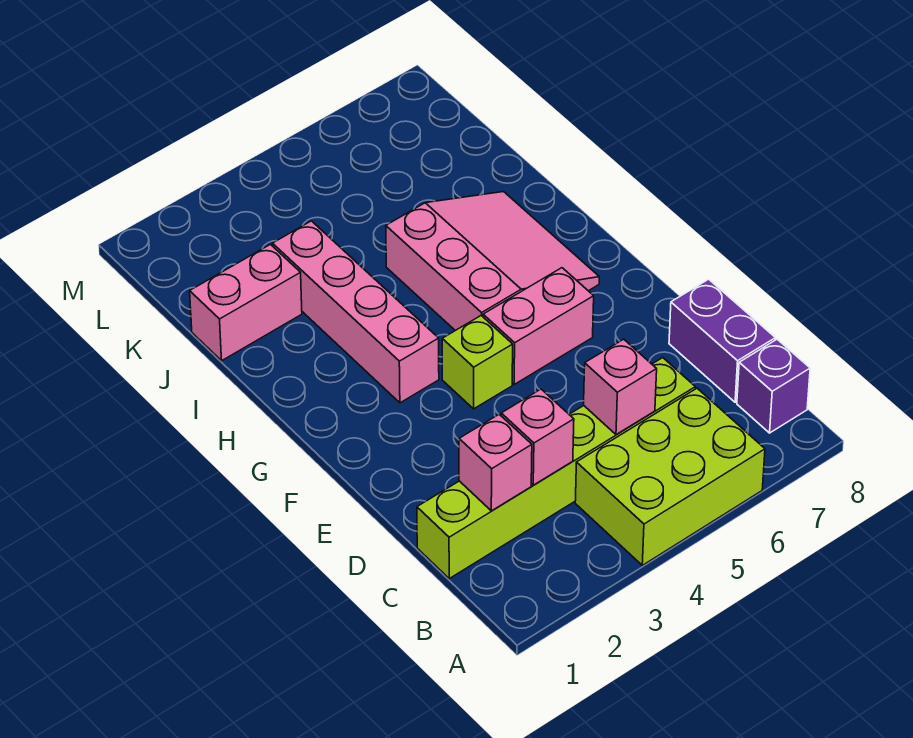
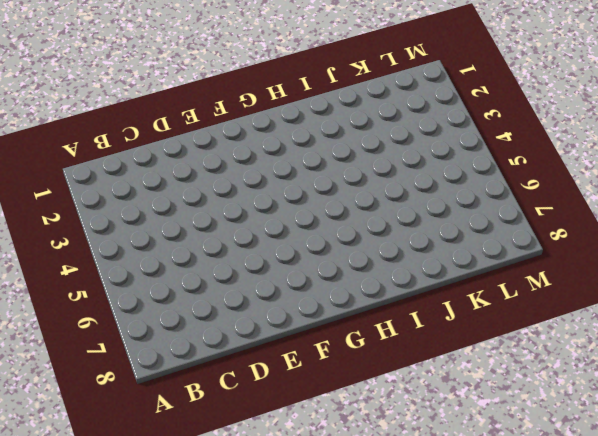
none -> lime 2x3 brick [575,388,765,565]
none -> purple 1x1 brick [737,339,810,433]
none -> lime 1x6 brick [417,358,695,578]

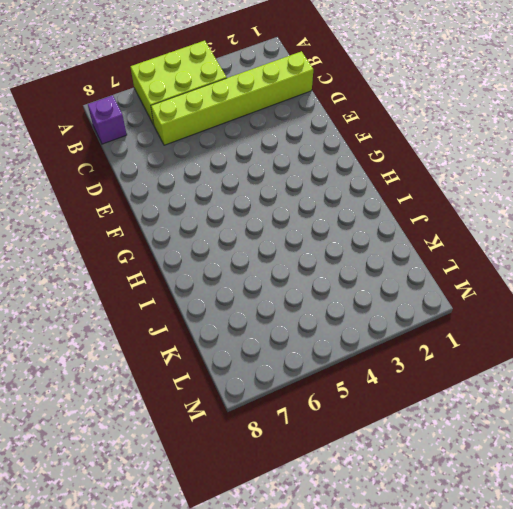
none -> purple 1x2 brick [669,279,775,402]
none -> lime 1x1 brick [442,316,513,409]
none -> pink 1x2 brick [483,268,594,384]

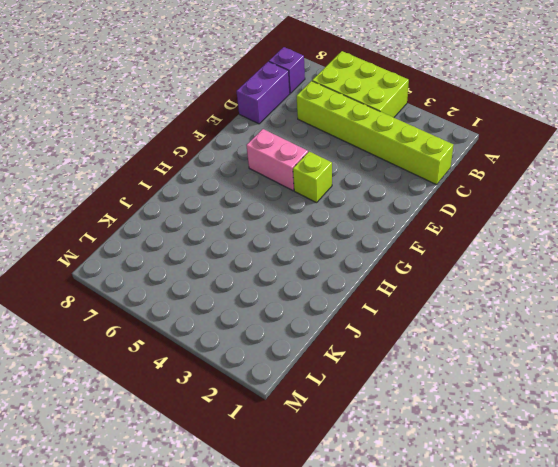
none -> pink 1x4 brick [272,221,439,403]
none -> pink 3x3 slope [386,192,599,331]
none -> pink 1x2 brick [190,244,302,361]

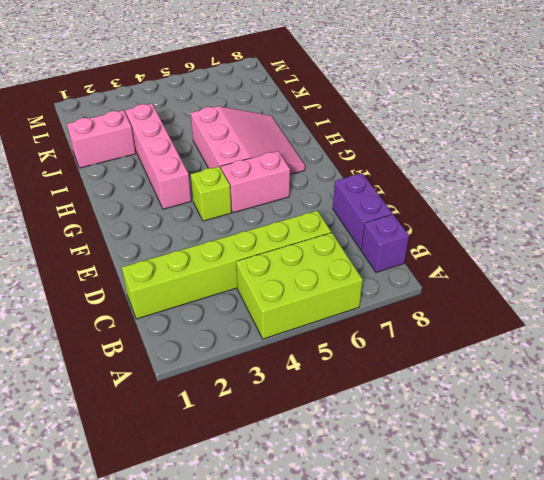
none -> pink 1x1 brick [459,414,532,511]
none -> pink 1x1 brick [501,389,574,485]
none -> pink 1x1 brick [584,339,657,435]

